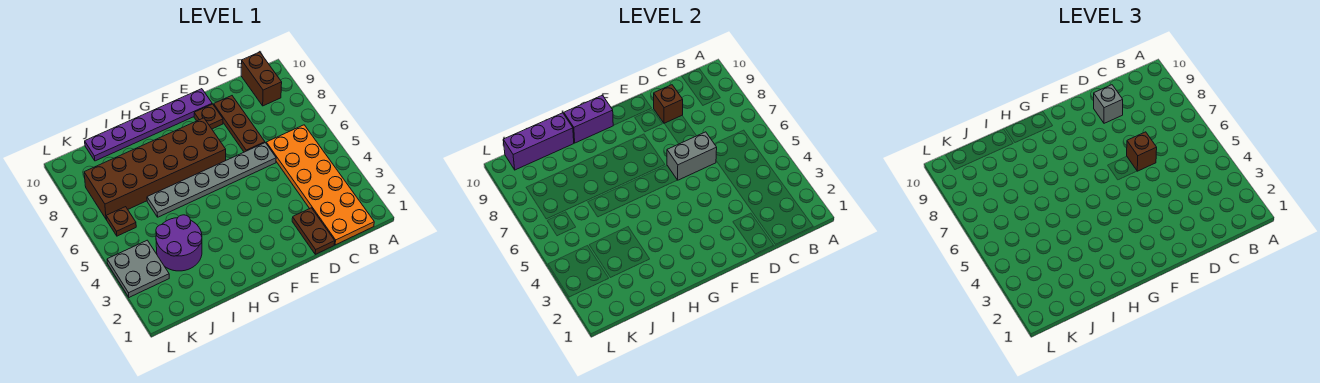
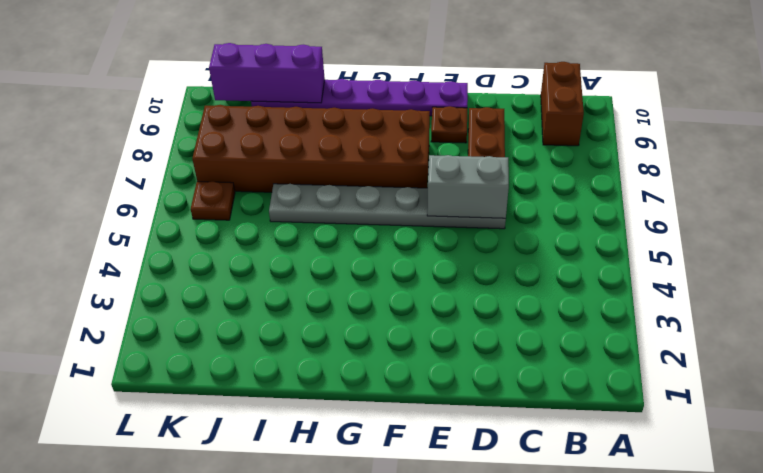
none -> orange 2x6 plate [266,125,374,245]
none -> brown 1x2 plate [292,208,335,254]
none -> purple 2x2 round brick [156,215,202,271]

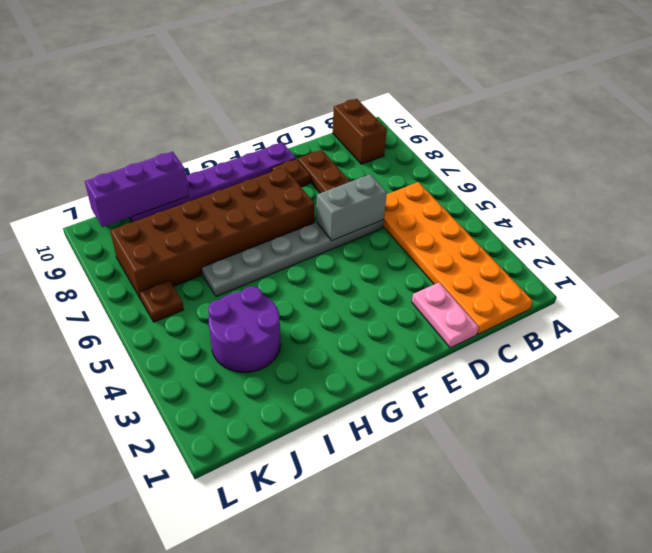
pink 1x2 plate [412,283,479,348] -> brown 1x2 plate [292,208,335,254]
none -> grey 2x2 plate [107,240,169,297]
none -> brown 1x1 brick [654,85,683,123]
none -> purple 1x2 brick [564,95,613,143]

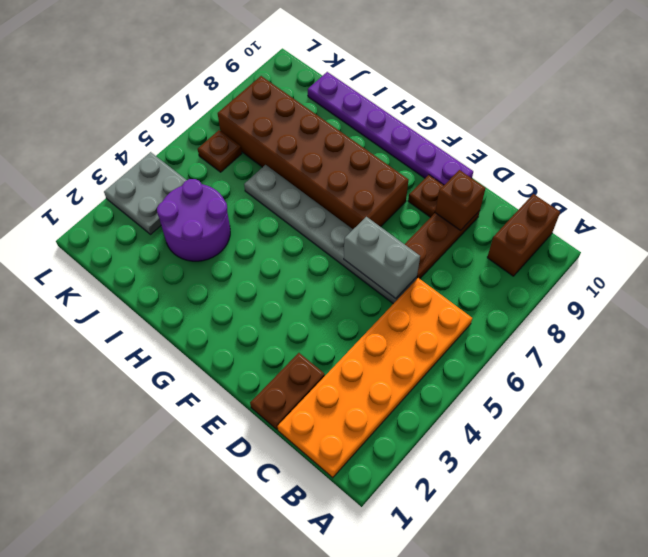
none -> purple 1x2 brick [564,95,613,143]
none -> purple 1x3 brick [503,113,574,170]
none -> brown 1x1 brick [1127,132,1157,171]

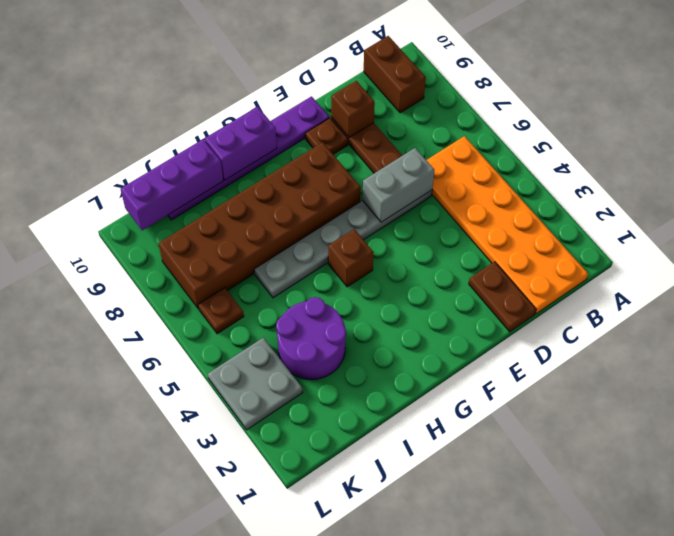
brown 1x1 brick [328,229,374,287] -> brown 1x1 brick moved to [1127,132,1157,171]
none -> grey 1x1 brick [1094,85,1123,123]

